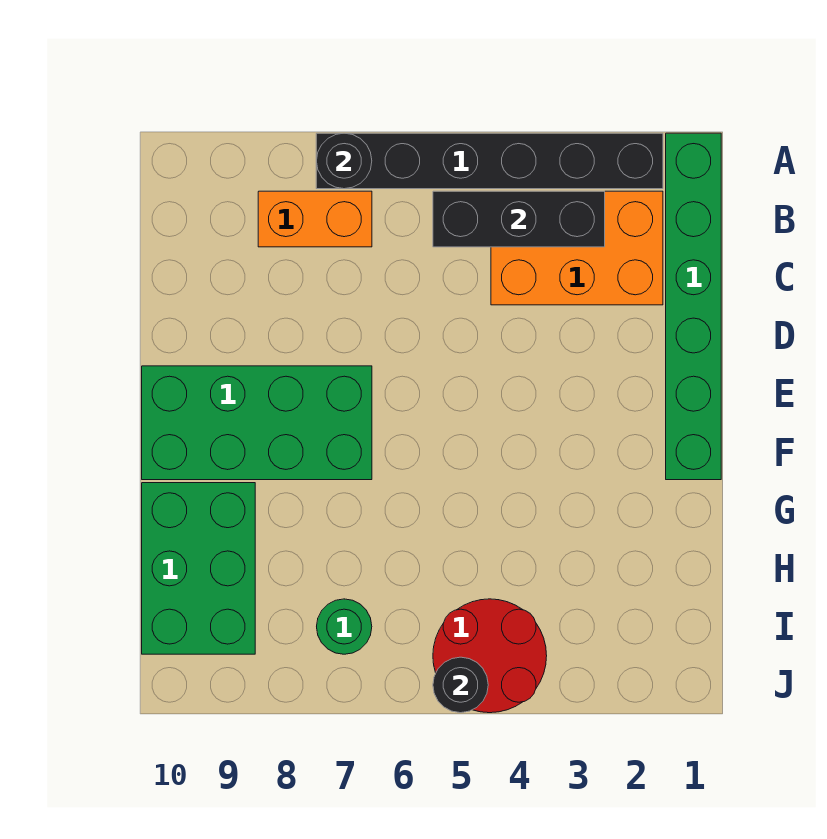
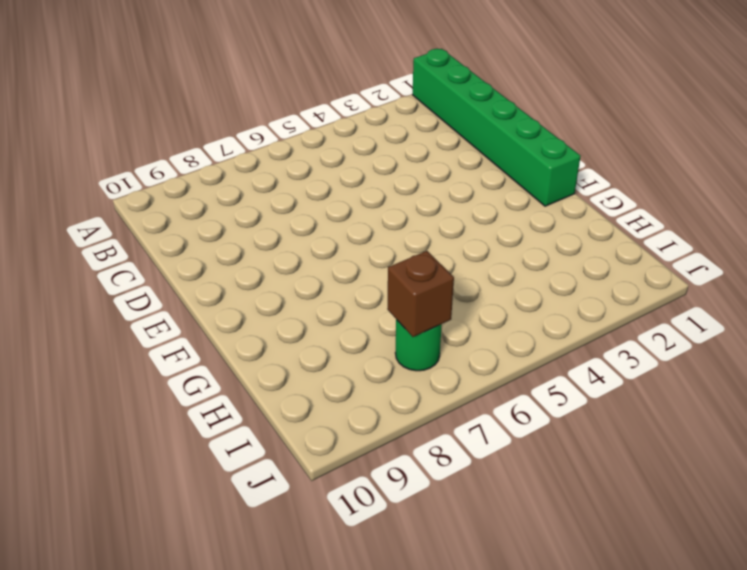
brown 1x1 brick [387,251,454,337] -> none
none -> black 1x6 brick [316,133,663,189]
none -> orange 2x3 brick [491,191,663,305]

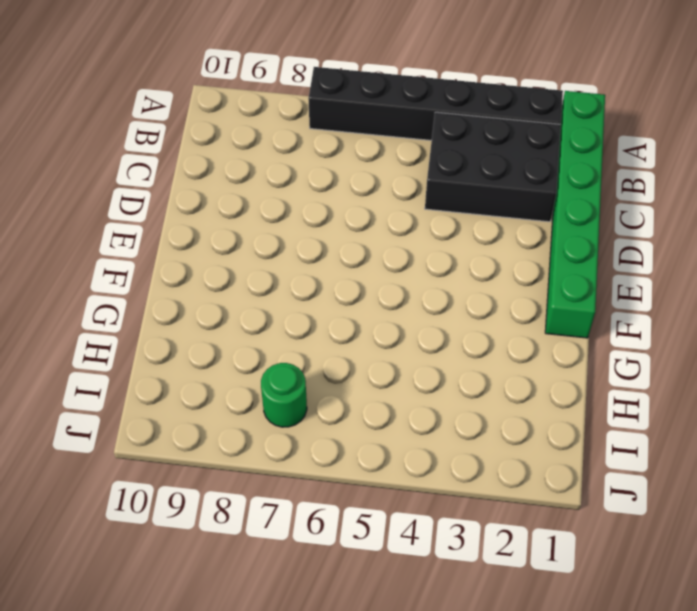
black 2x3 brick [425,112,561,222] -> orange 2x3 brick [491,191,663,305]
none -> orange 1x2 brick [258,191,372,247]
none -> green 2x4 brick [142,366,372,480]

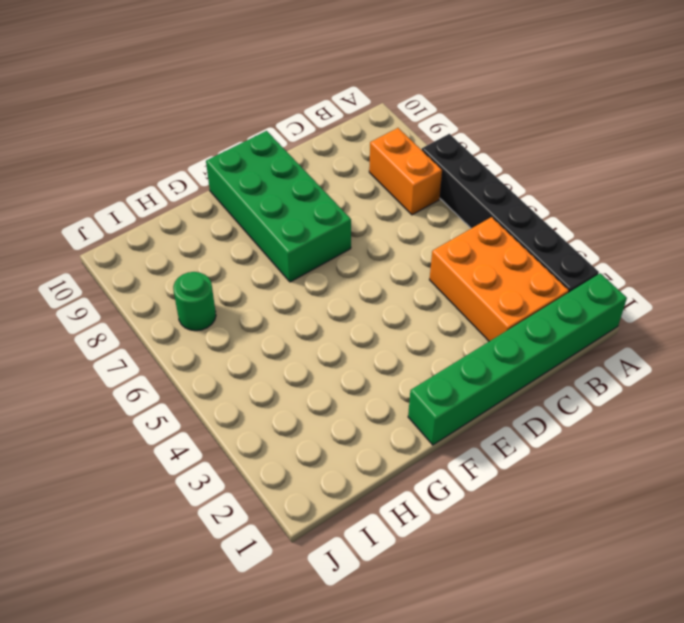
none -> green 2x3 brick [142,483,255,654]
none -> red 2x2 round brick [433,599,547,713]

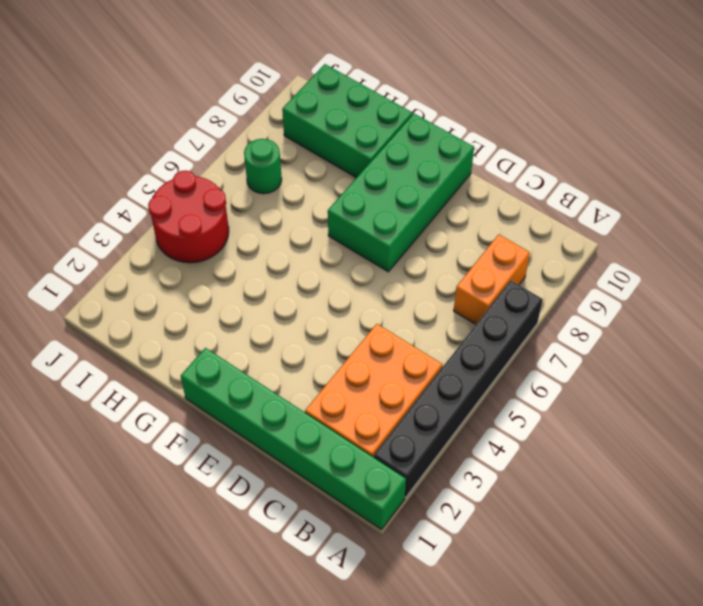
none -> black 1x1 round brick [316,133,372,189]
none -> black 1x3 brick [433,191,605,247]

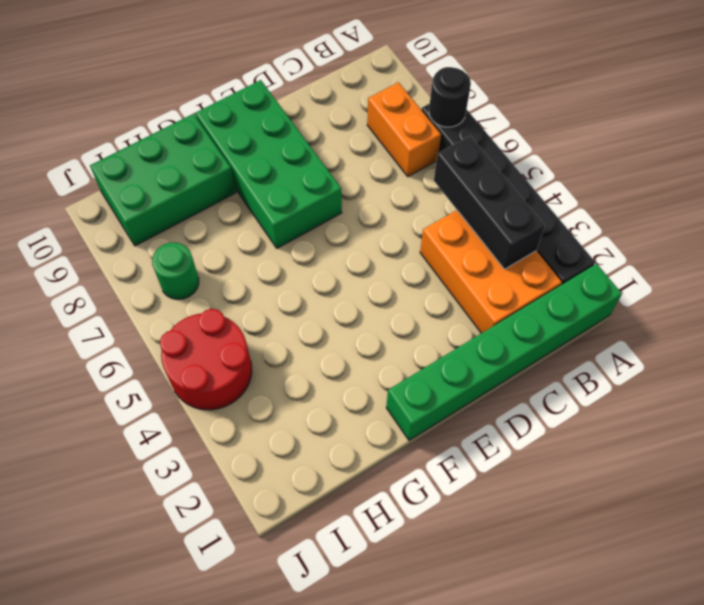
none -> black 1x1 round brick [433,657,488,713]

